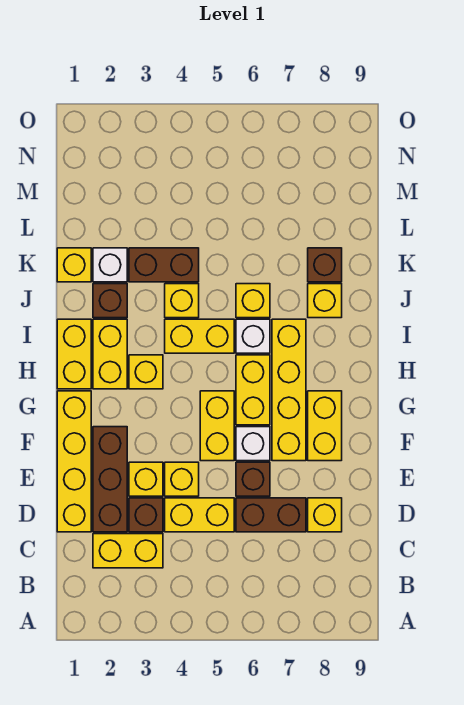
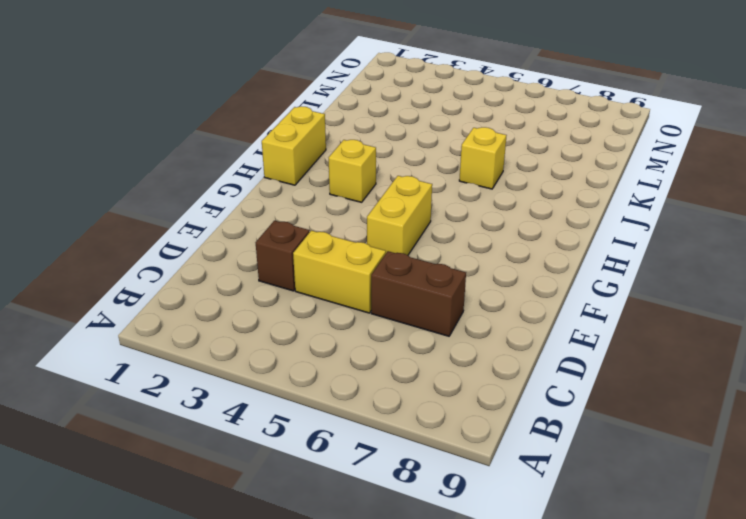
none -> yellow 1x2 brick [93,534,163,568]
none -> yellow 1x4 brick [57,391,91,532]
none -> brown 1x3 brick [93,427,127,532]

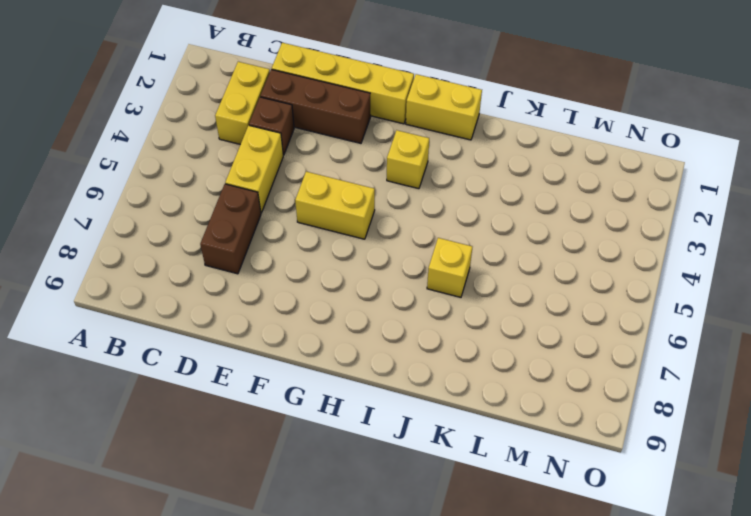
none -> yellow 1x1 brick [308,498,342,532]
none -> yellow 1x1 brick [129,462,163,496]
none -> yellow 1x1 brick [165,462,199,496]

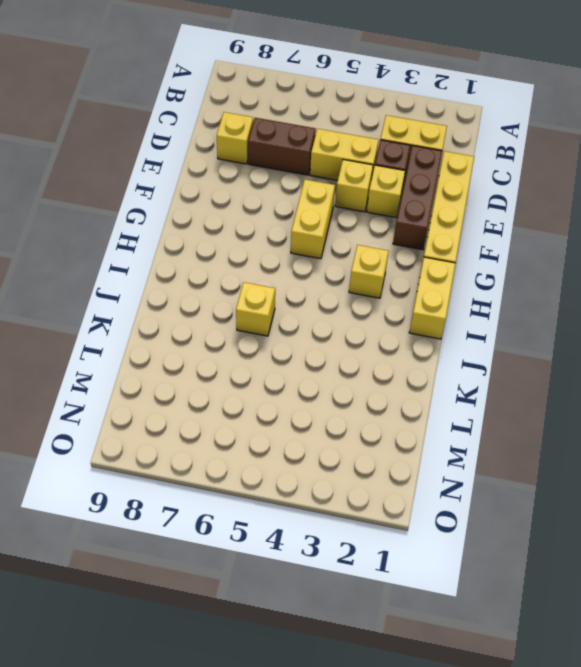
none -> brown 1x1 brick [236,462,270,496]
none -> white 1x1 brick [236,427,270,461]
none -> yellow 1x4 brick [272,319,306,461]

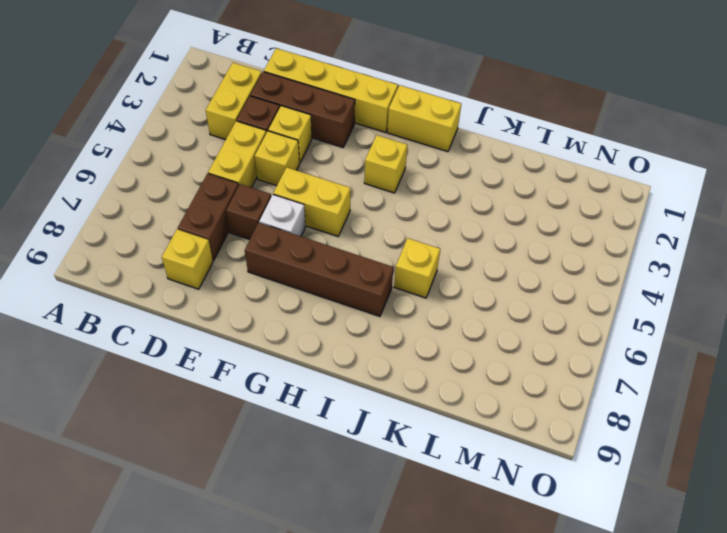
brown 1x4 brick [245,223,393,316] -> yellow 1x4 brick [272,319,306,461]
none -> yellow 1x2 brick [308,391,342,461]
none -> yellow 1x2 brick [236,355,270,425]
none -> yellow 1x2 brick [93,319,127,389]

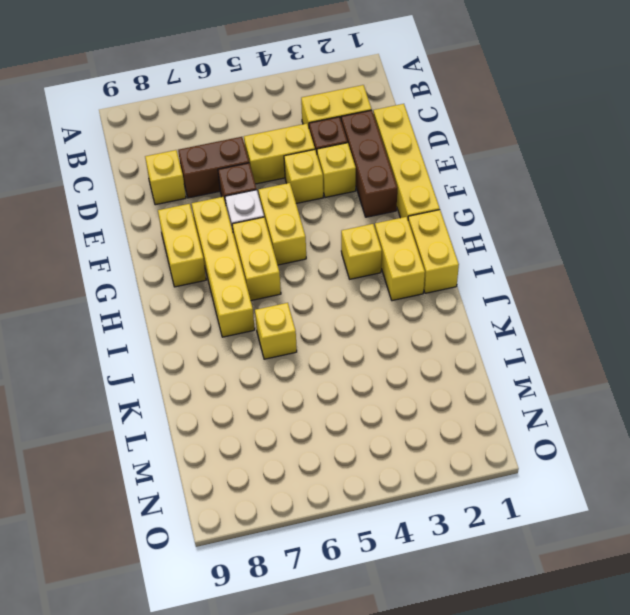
none -> yellow 1x2 brick [165,319,234,353]
none -> white 1x1 brick [236,319,270,353]
none -> brown 1x1 brick [93,284,127,318]

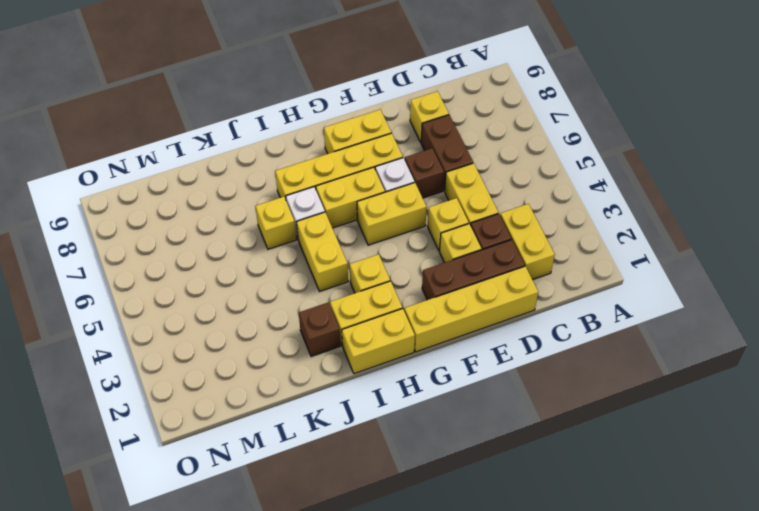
none -> yellow 1x1 brick [165,284,199,318]
none -> yellow 1x1 brick [308,284,342,318]
none -> yellow 1x1 brick [57,248,91,282]

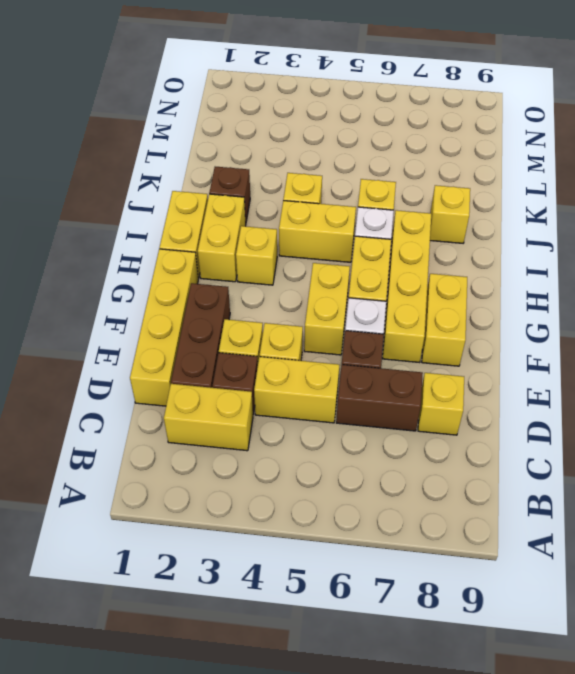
none -> yellow 1x1 brick [57,248,91,282]
none -> white 1x1 brick [93,248,127,282]
none -> brown 1x2 brick [129,248,199,282]

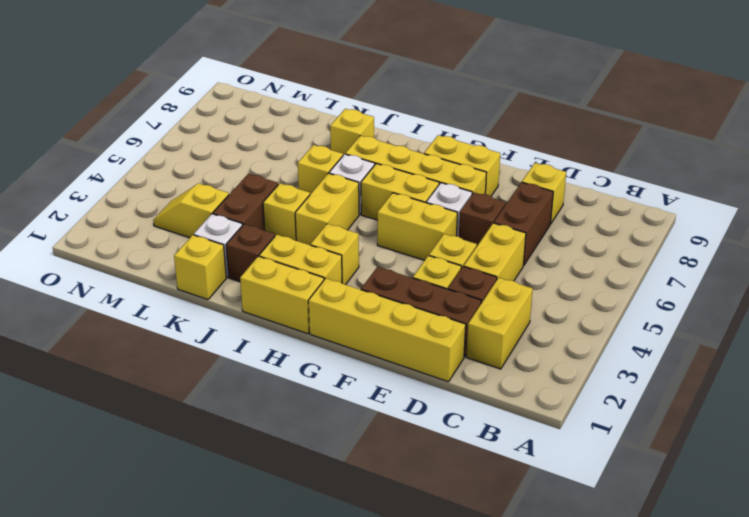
yellow 1x2 slope [153,183,229,238] -> none
none -> brown 1x1 brick [308,248,342,282]

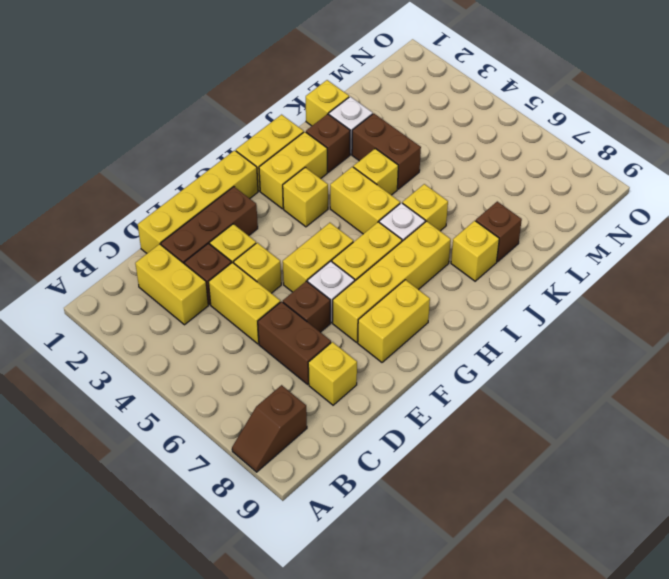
brown 1x2 slope [232,385,307,472] -> none

